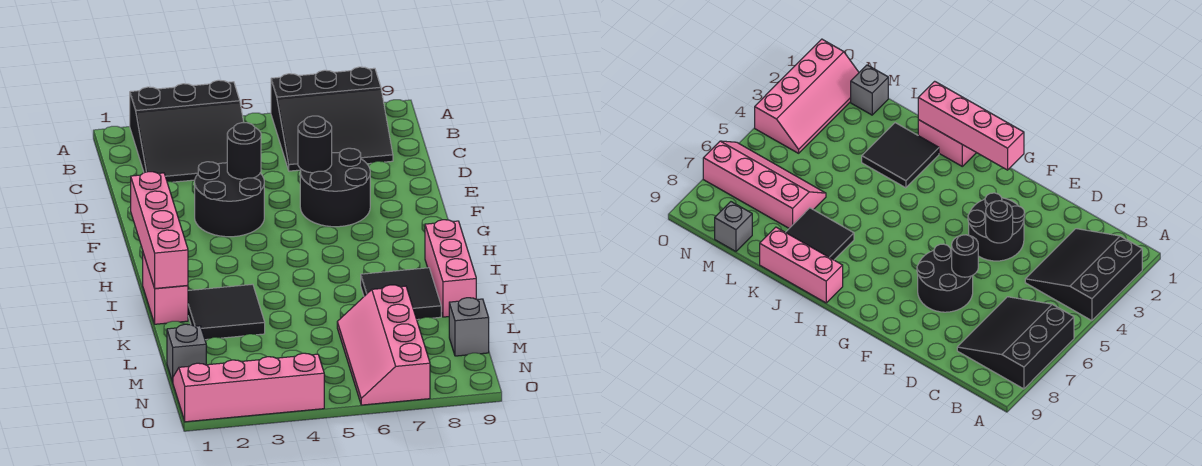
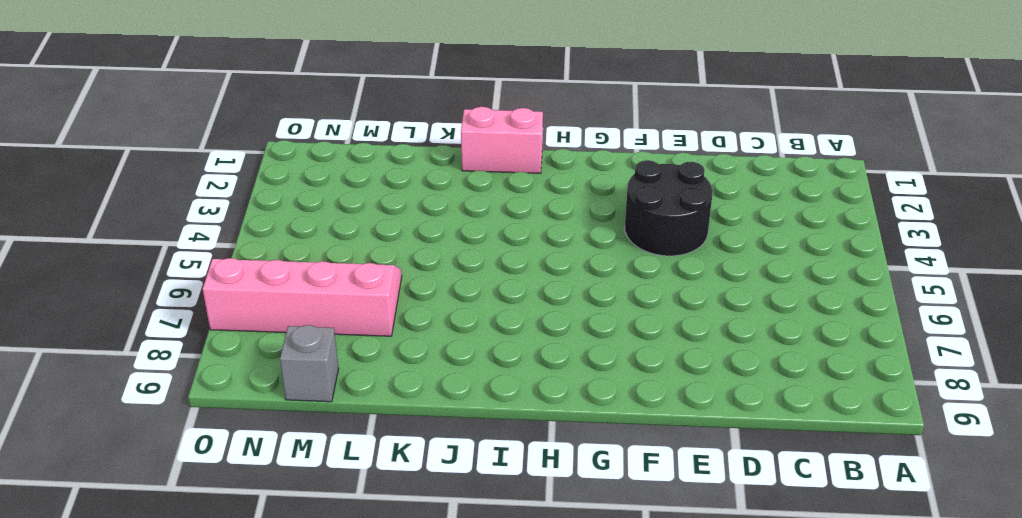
none -> black 3x3 slope [130,80,244,182]
none -> black 3x3 slope [271,67,393,171]
none -> black 2x2 round brick [300,148,370,227]

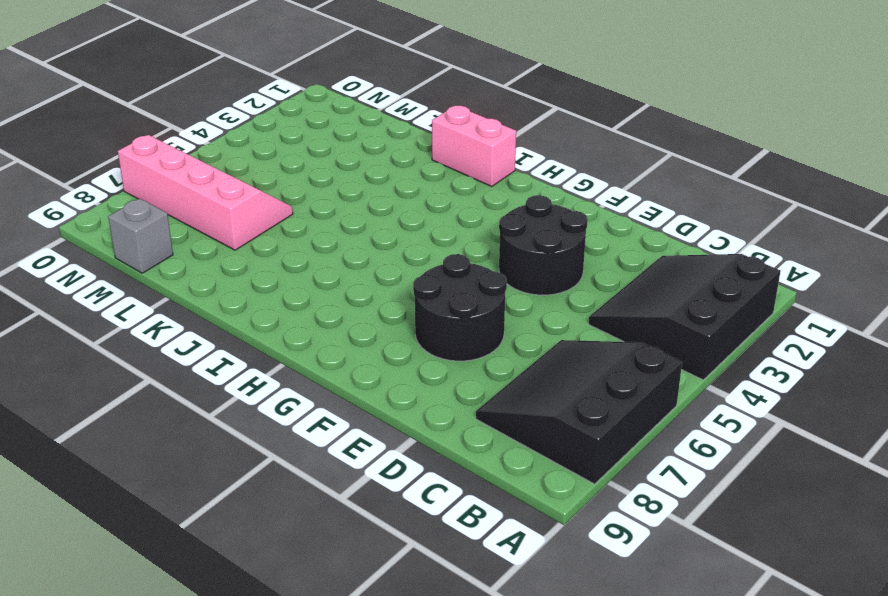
none -> pink 1x3 brick [425,220,476,317]
none -> black 2x2 tile [188,284,265,340]
none -> black 2x2 tile [361,268,441,320]

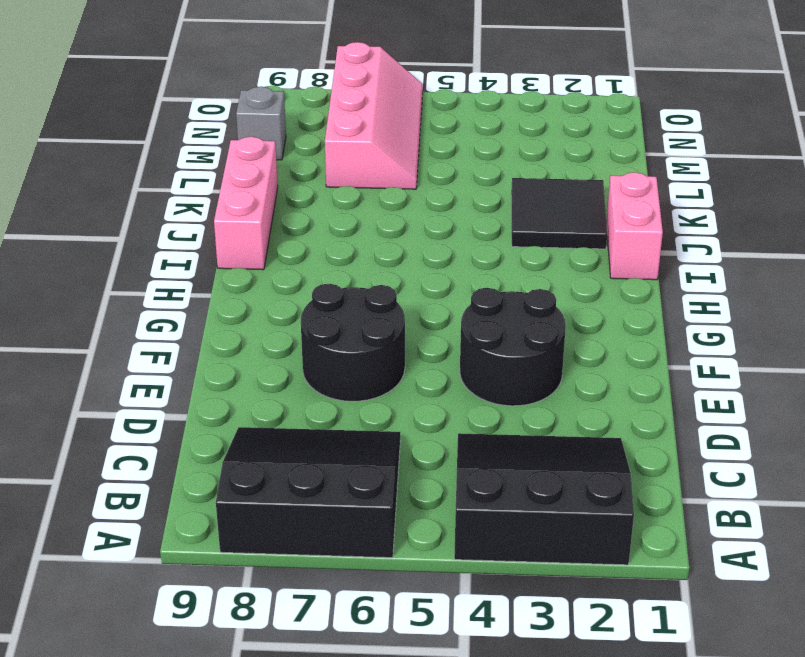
none -> black 2x2 tile [361,268,441,320]
none -> grey 1x1 brick [167,324,206,382]
none -> pink 2x4 slope [173,353,324,422]

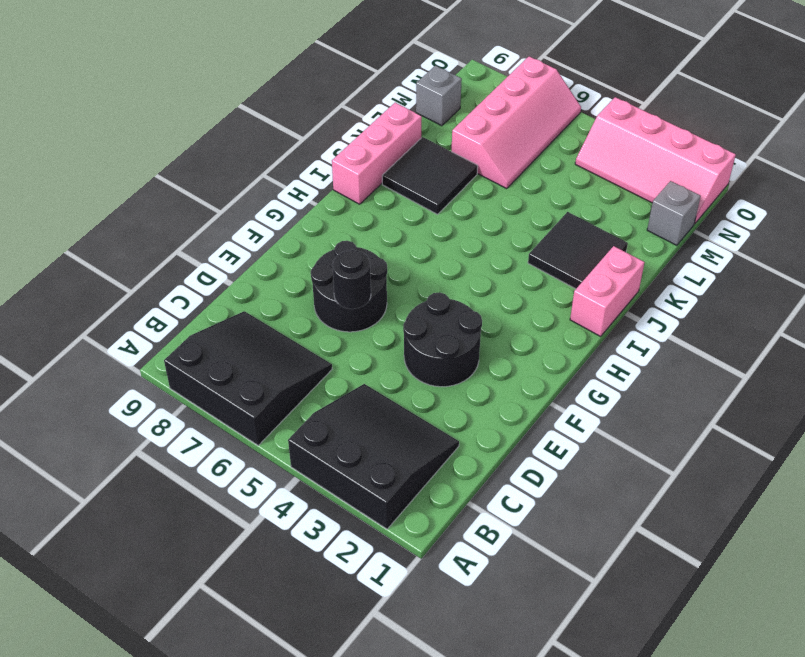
none -> black 1x1 round brick [227,123,261,180]
none -> pink 1x4 brick [131,172,188,288]

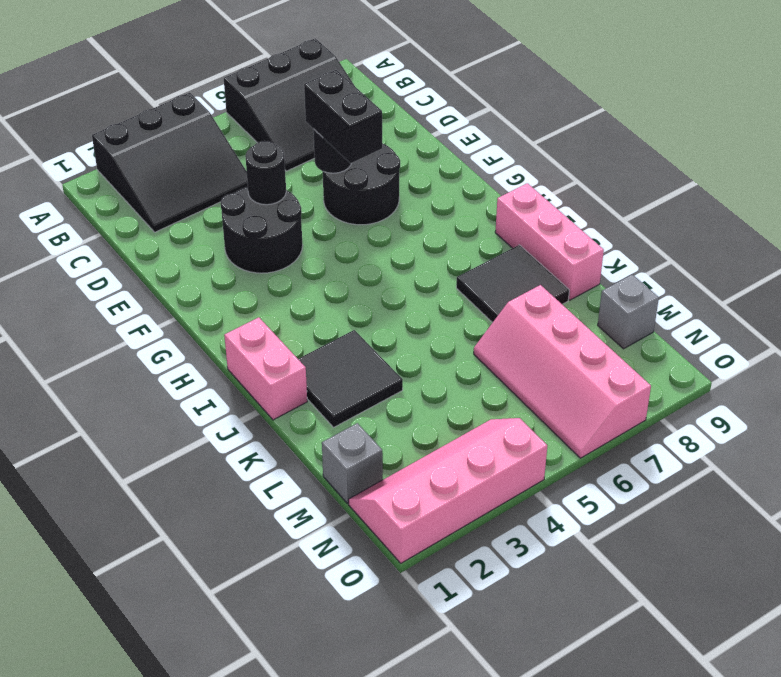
black 1x2 brick [304,70,382,163] -> none
none -> pink 1x4 brick [131,172,188,288]

